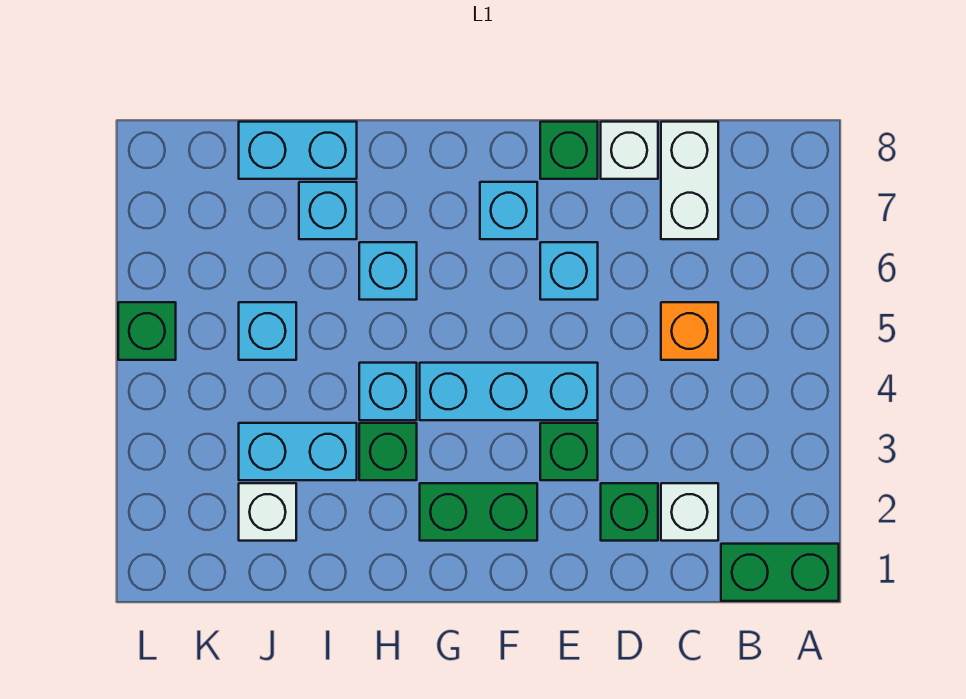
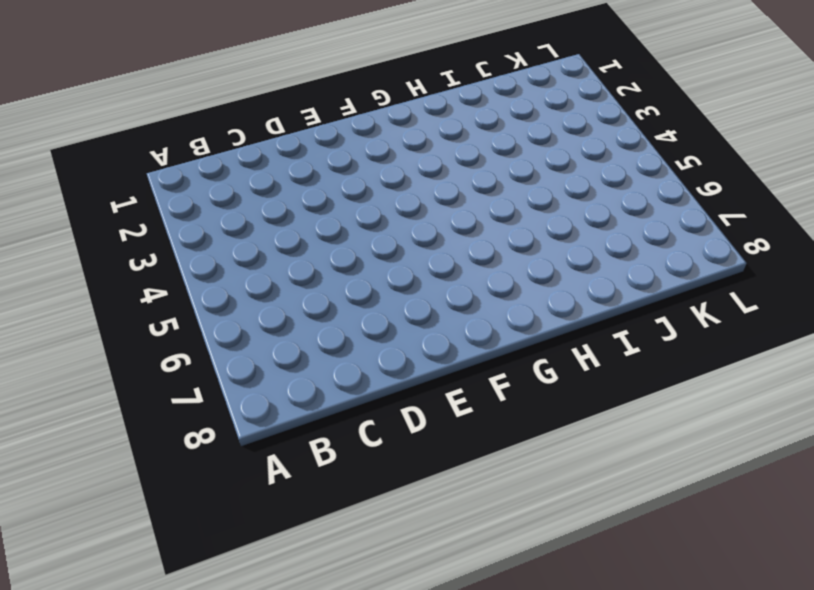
none -> green 1x2 brick [721,544,839,601]
none -> white 1x1 brick [661,483,718,541]
none -> orange 1x1 brick [661,302,718,360]

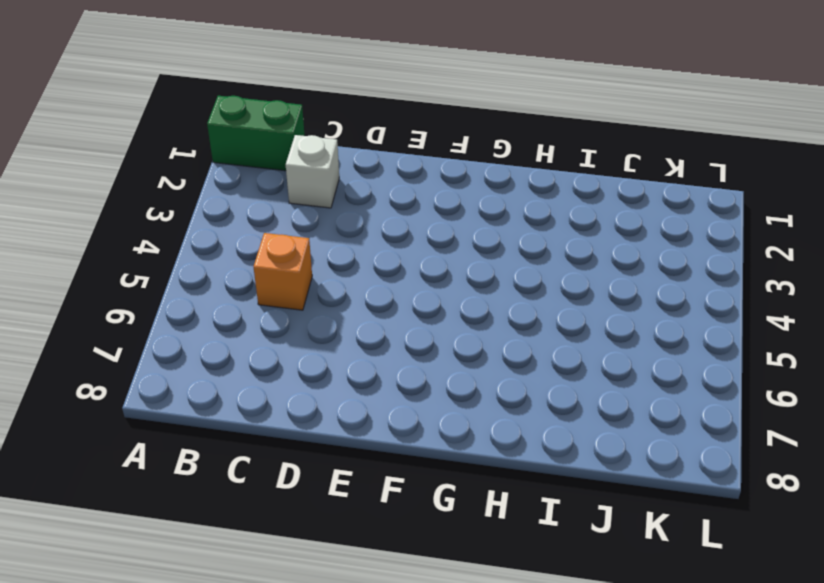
none -> white 1x2 brick [661,122,718,239]
none -> green 1x1 brick [601,483,658,541]
none -> white 1x1 brick [601,122,658,179]

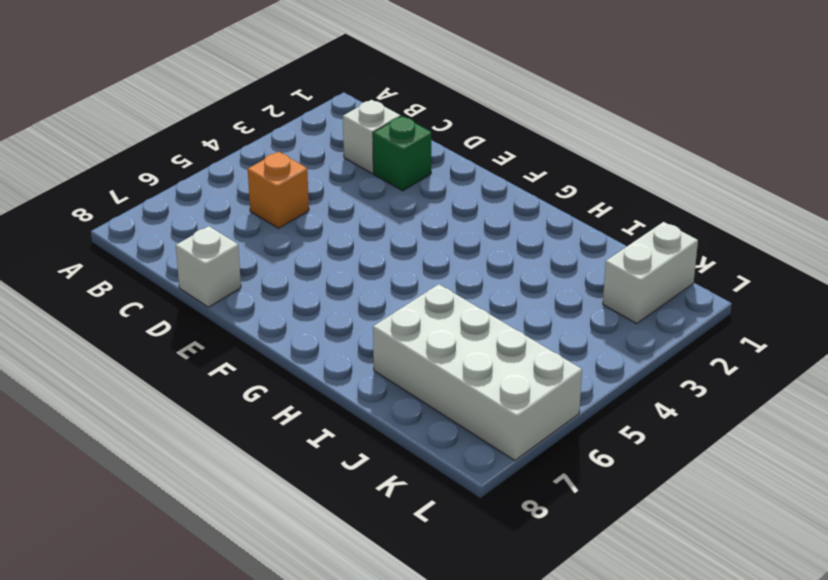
white 2x4 brick [373,284,582,461] -> cyan 1x1 brick [299,182,357,239]
white 1x2 brick [603,222,698,324] -> white 1x2 brick moved to [661,122,718,239]
none -> green 1x2 brick [721,544,839,601]
none -> green 1x1 brick [540,423,598,480]
none -> cyan 1x3 brick [420,363,598,420]

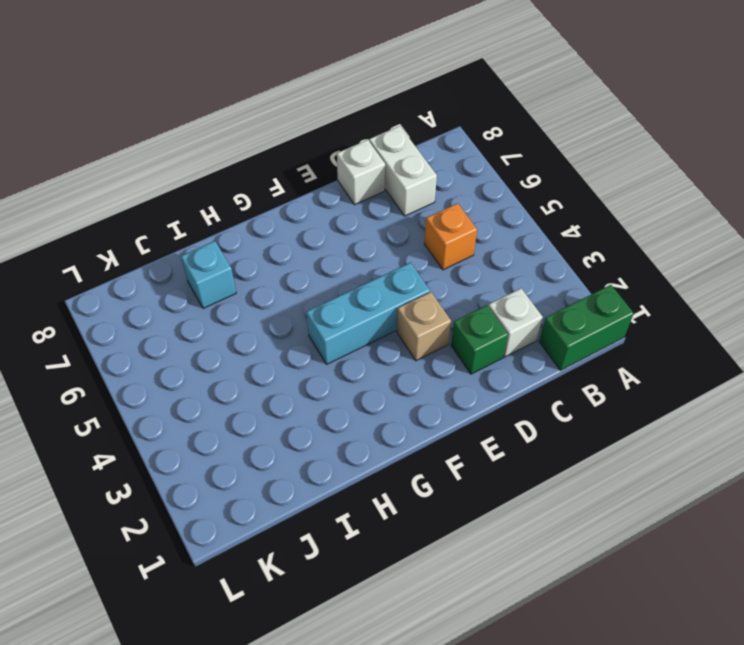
tan 1x1 brick [397,292,451,361] -> green 1x1 brick [540,423,598,480]
none -> cyan 1x1 brick [540,242,598,300]
none -> green 1x1 brick [540,122,598,179]
none -> green 1x2 brick [420,483,537,541]

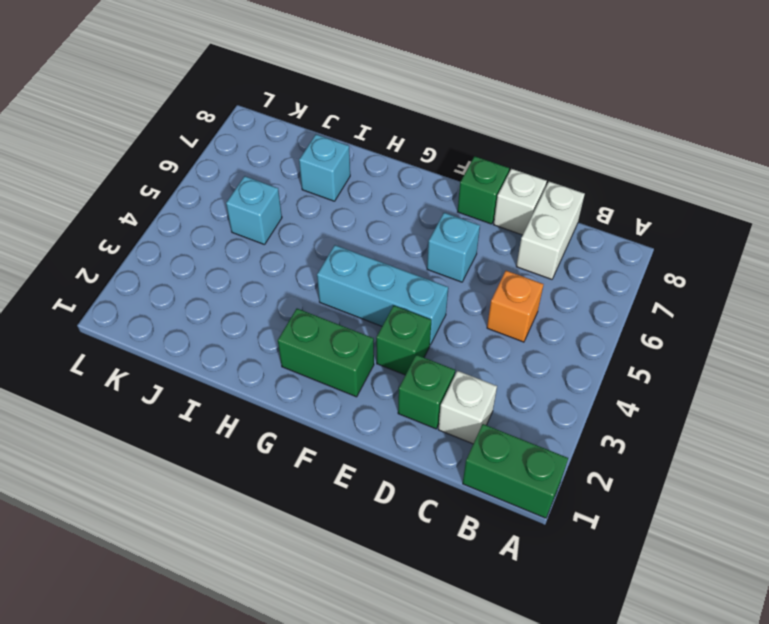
none -> cyan 1x1 brick [480,182,537,239]
none -> green 1x1 brick [359,423,417,480]
none -> cyan 1x1 brick [359,363,417,420]

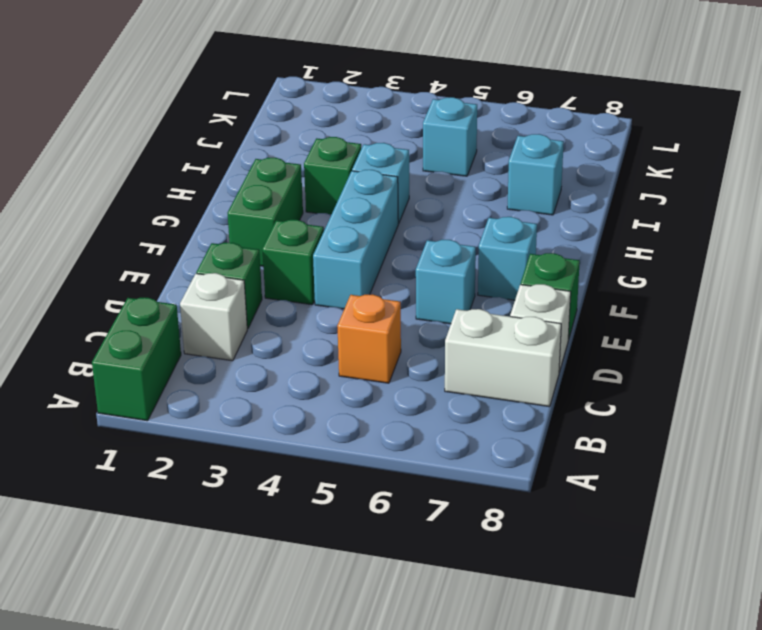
none -> cyan 1x1 brick [359,242,417,300]
none -> cyan 1x2 brick [239,423,357,480]
none -> cyan 1x2 brick [239,122,357,179]

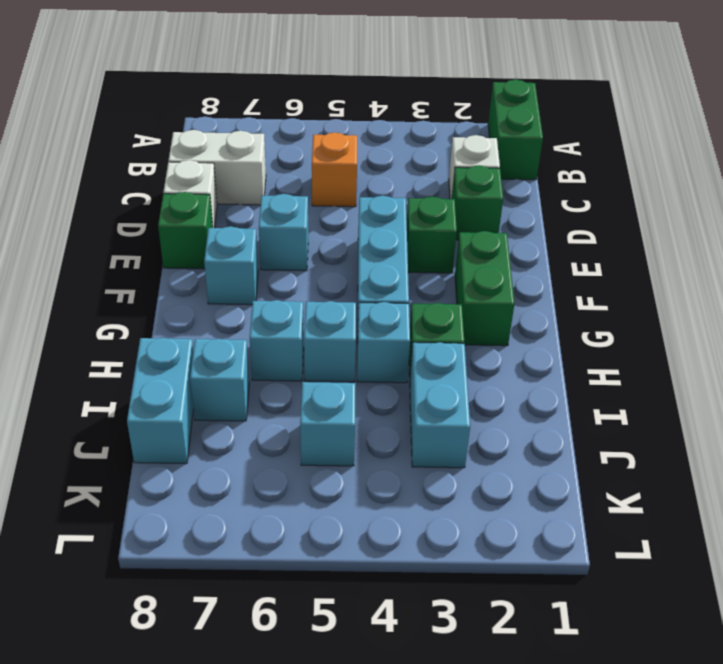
cyan 1x1 brick [304,301,356,382] -> none
none -> white 1x1 brick [239,483,296,541]
none -> green 1x1 brick [118,302,176,360]

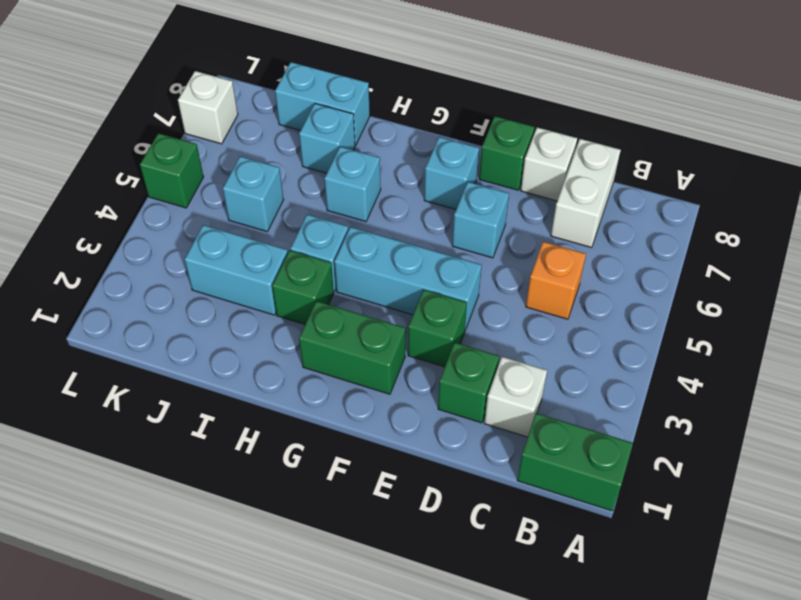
white 1x1 brick [178,71,238,144] -> white 1x1 brick moved to [239,483,296,541]

